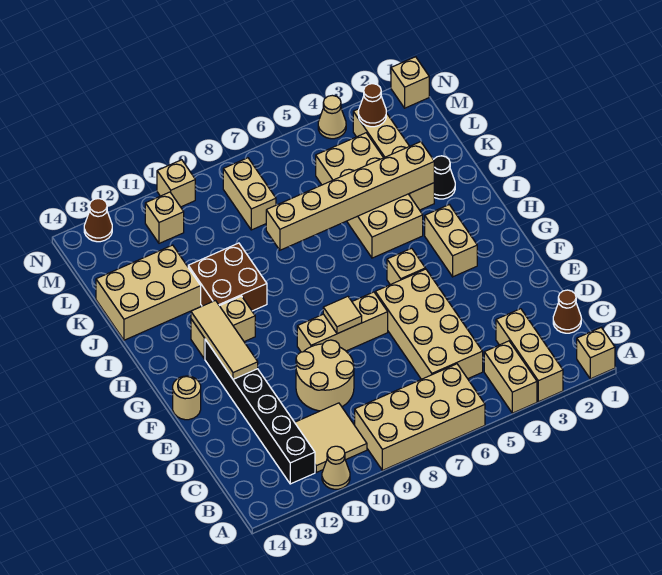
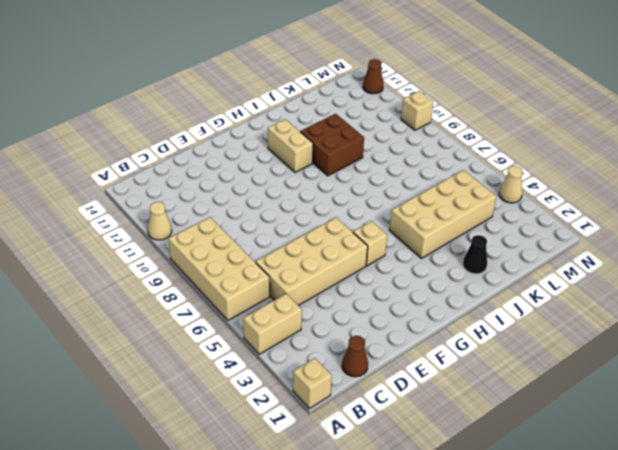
none -> tan 1x3 brick [496,309,563,402]
none -> tan 2x2 tile [295,403,367,472]
none -> black 1x6 brick [205,340,315,484]
none -> tan 2x2 round brick [296,340,354,411]

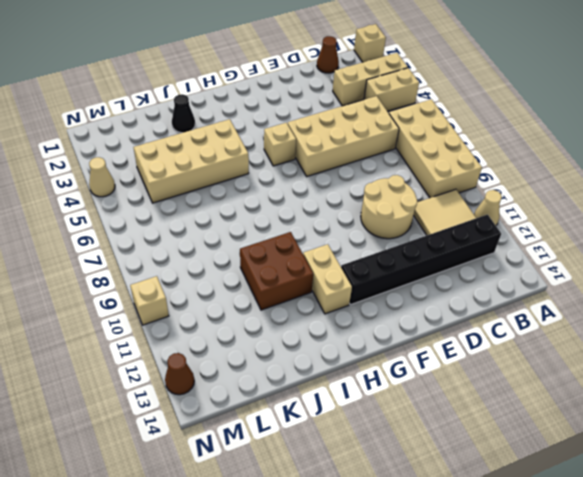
none -> tan 1x3 brick [297,292,388,352]
none -> tan 1x1 round brick [173,376,201,420]
none -> tan 1x2 brick [425,205,477,277]
none -> tan 1x4 brick [353,109,434,210]

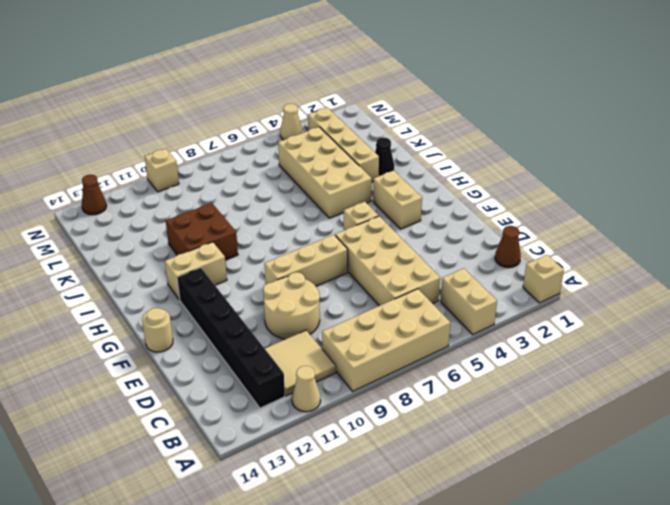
none -> tan 1x3 brick [496,309,563,402]
none -> tan 2x3 brick [96,245,201,340]
none -> tan 1x2 brick [223,158,276,230]
none -> tan 1x1 brick [145,192,184,243]

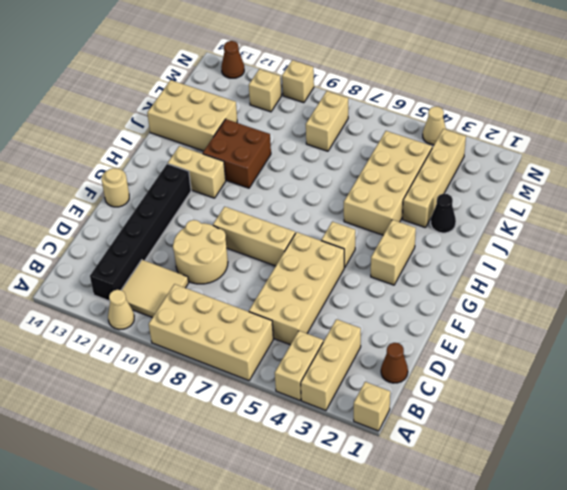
none -> tan 1x1 brick [391,57,429,108]
none -> tan 1x1 tile [323,296,362,334]
none -> tan 1x3 tile [191,301,258,379]
none -> tan 1x6 brick [266,142,434,250]

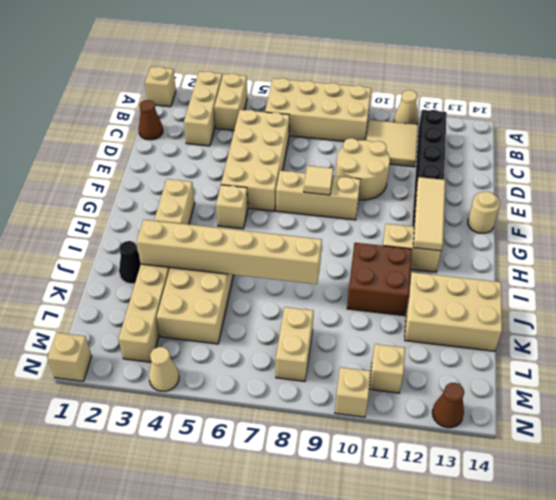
none -> brown 1x1 cone [358,84,386,127]

